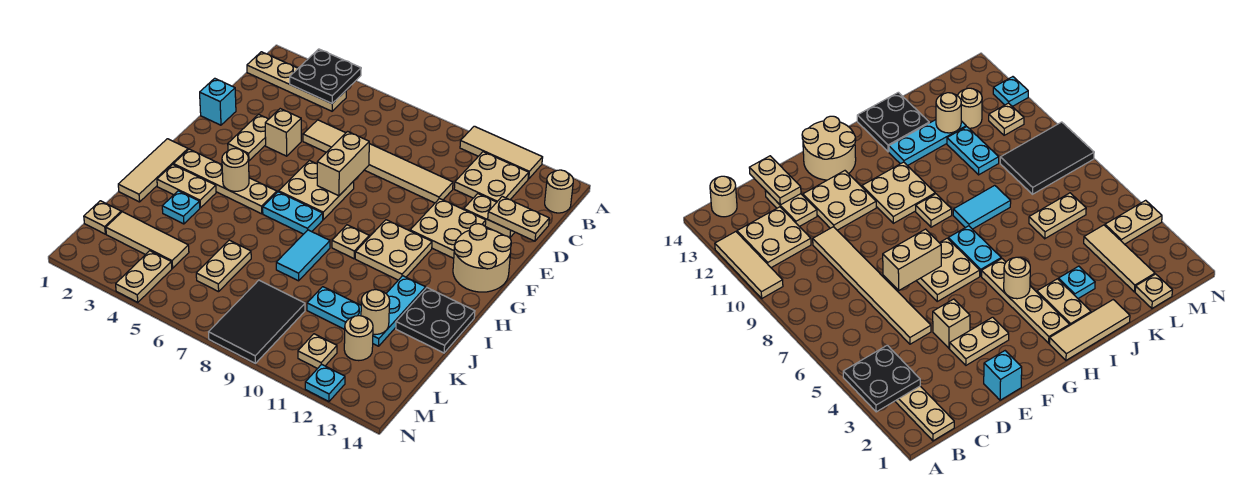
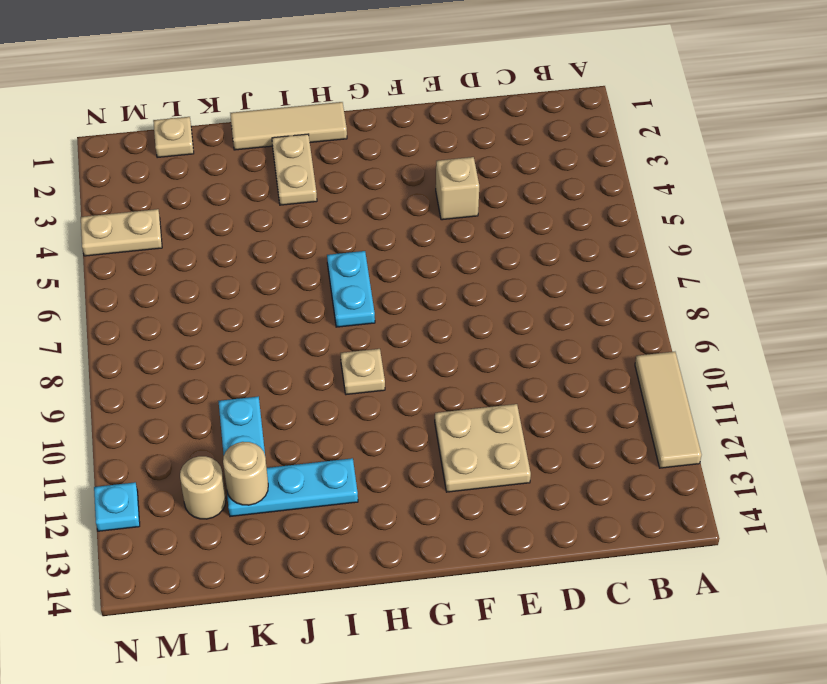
none -> tan 1x4 plate [247,52,346,111]
none -> tan 2x2 plate [454,152,529,202]
none -> tan 1x1 round brick [545,170,573,213]
none -> tan 1x6 tile [303,120,453,203]

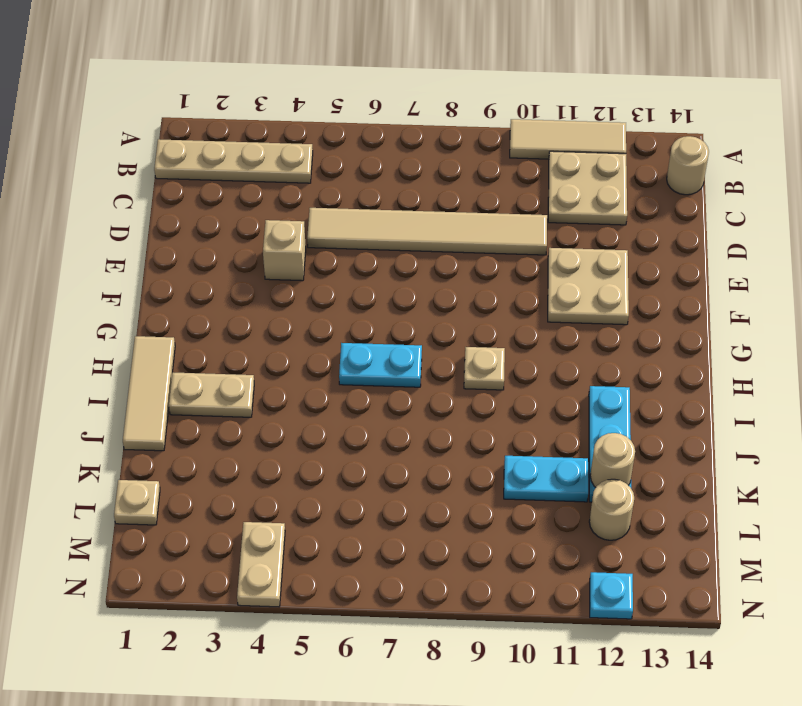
none -> tan 1x2 plate [464,194,515,238]
none -> cyan 1x1 brick [200,78,236,125]
none -> tan 1x2 plate [228,114,268,161]
none -> tan 2x2 plate [279,161,354,220]

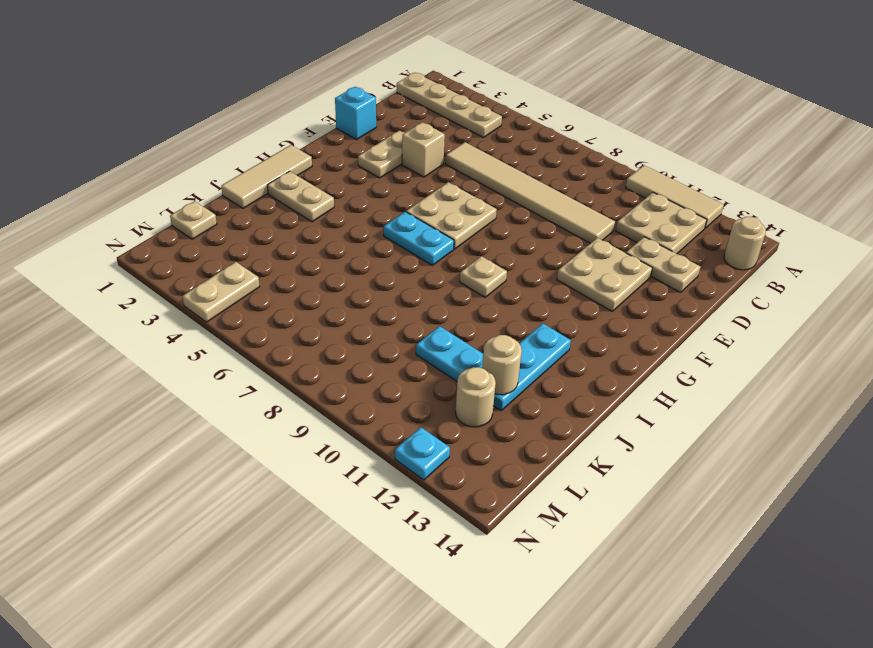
none -> tan 2x2 round brick [453,224,511,292]
none -> tan 2x2 plate [355,220,432,280]
none -> tan 1x4 plate [174,149,277,214]
none -> cyan 1x2 tile [276,230,330,281]

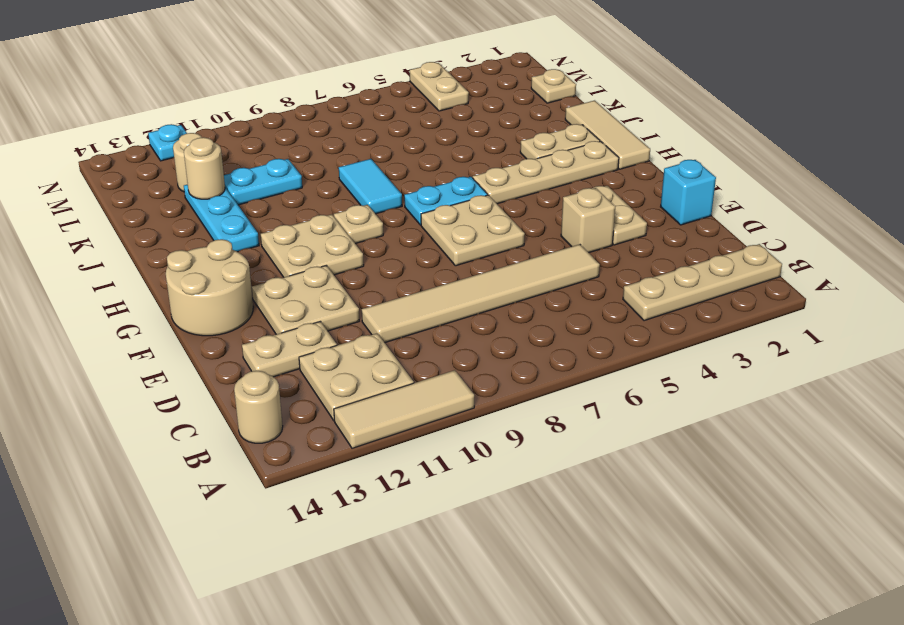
none -> black 2x2 plate [396,288,475,353]
none -> cyan 1x1 plate [162,191,200,224]
none -> tan 1x2 plate [196,240,251,292]
none -> tan 1x3 tile [106,212,189,268]

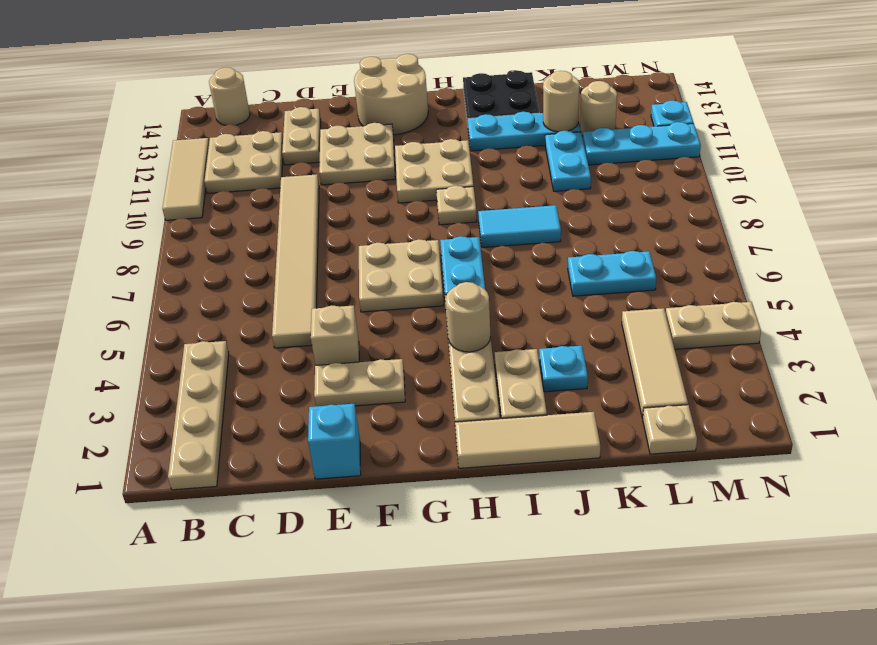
cyan 1x2 plate [568,251,656,296] -> tan 1x2 plate [196,240,251,292]
cyan 1x3 plate [583,122,701,165] -> tan 1x1 plate [298,334,337,369]
none -> black 2x3 tile [209,280,305,363]
none -> black 2x2 plate [290,49,361,103]
none -> tan 1x2 plate [488,196,549,241]
none -> tan 1x2 brick [317,131,369,196]

